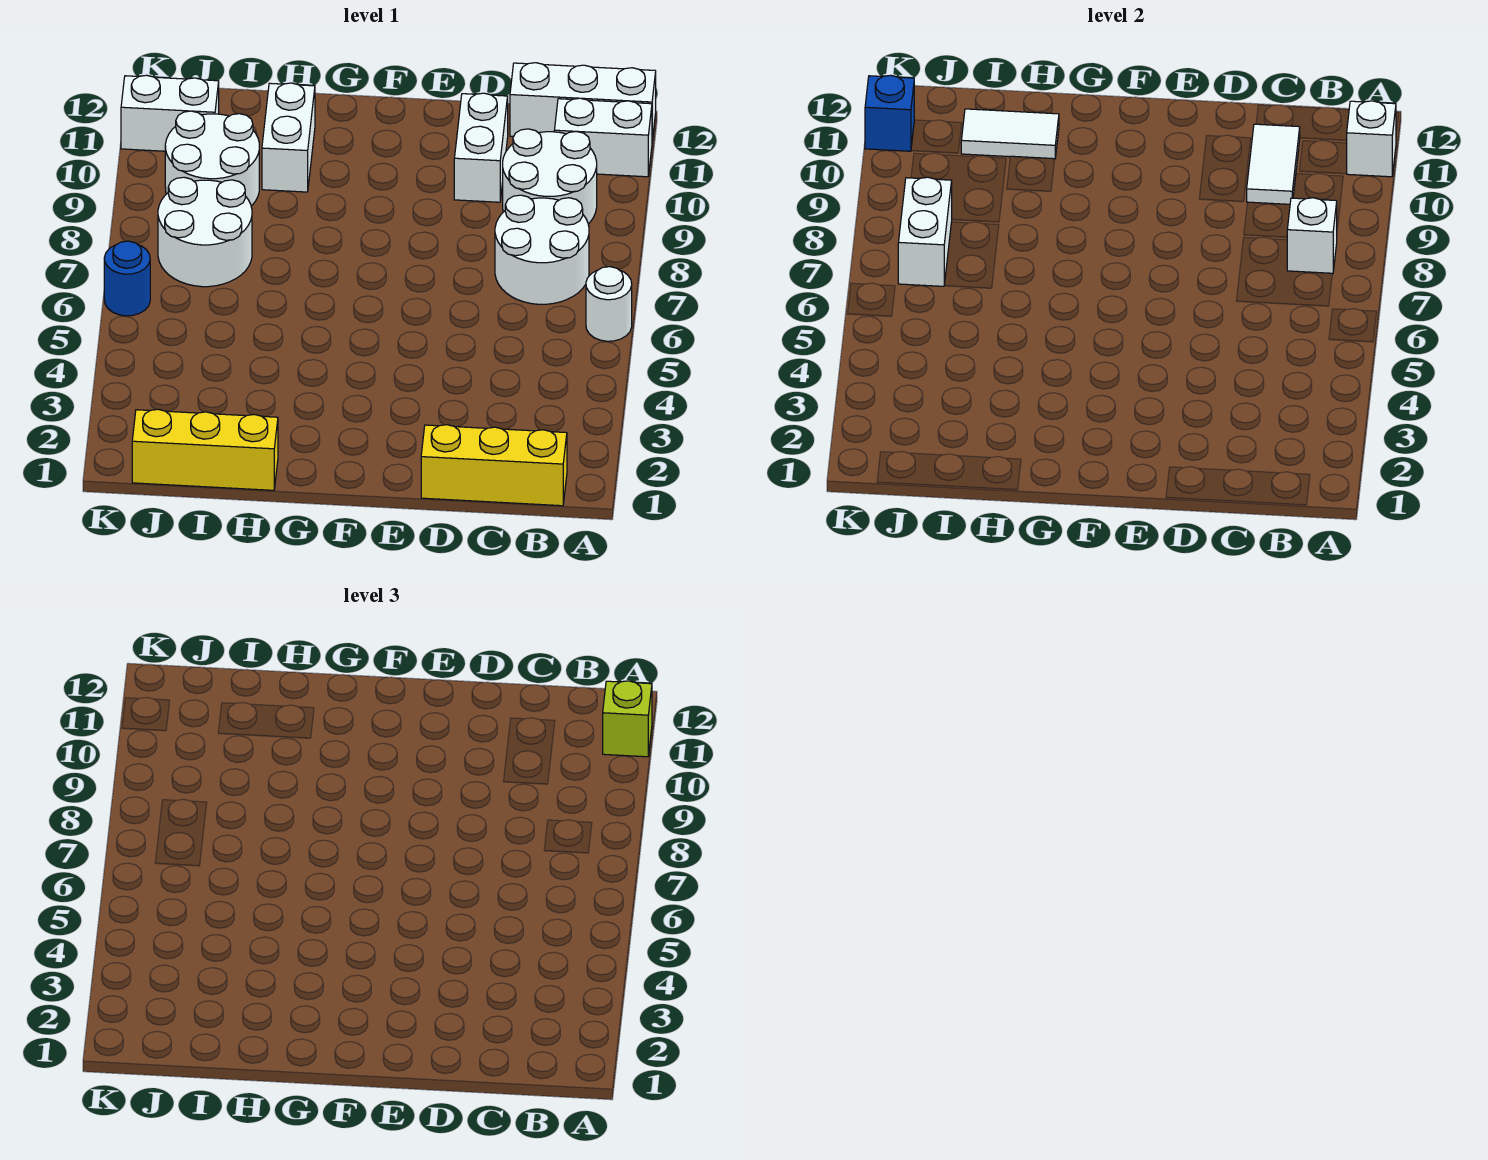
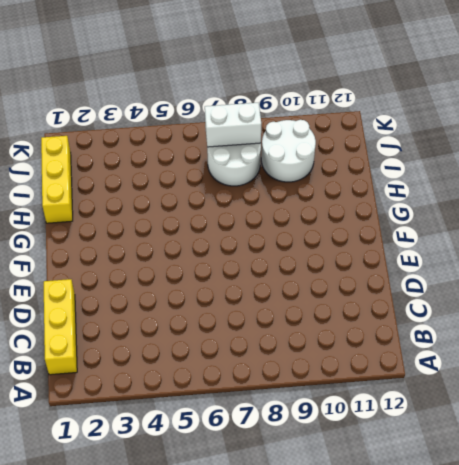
none -> white 1x1 round brick [586,267,632,341]
none -> white 1x2 brick [554,98,652,177]
none -> white 1x3 brick [510,63,656,140]

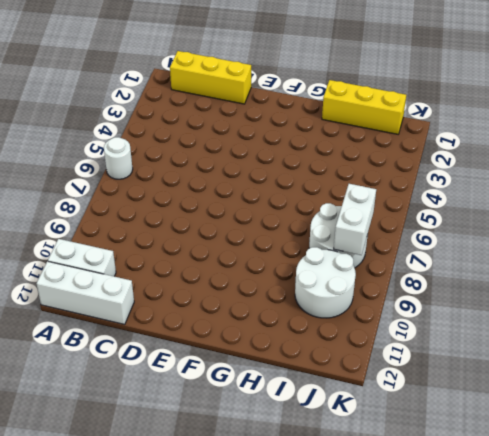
none -> white 2x2 round brick [495,195,589,304]
none -> white 2x2 round brick [503,129,597,224]
none -> white 1x2 brick [454,93,508,202]

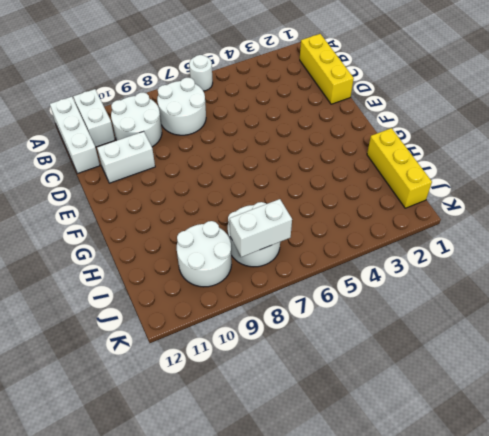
none -> white 1x2 brick [262,83,315,192]
none -> white 1x2 brick [121,75,219,151]
none -> blue 1x1 round brick [104,241,150,316]

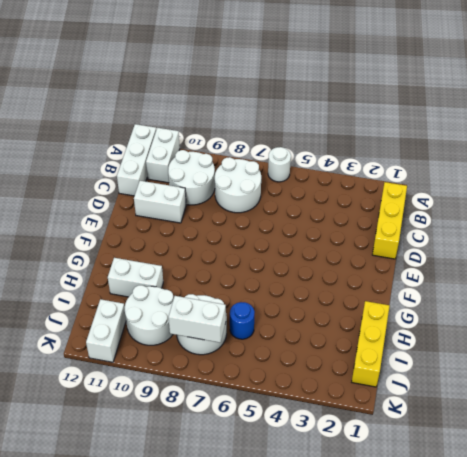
blue 1x1 round brick [230,302,255,339] -> blue 1x1 round brick moved to [104,241,150,316]
none -> white 1x1 brick [1347,101,1396,177]
none -> white 1x1 brick [1287,198,1337,274]
none -> white 1x2 tile [1247,124,1300,204]

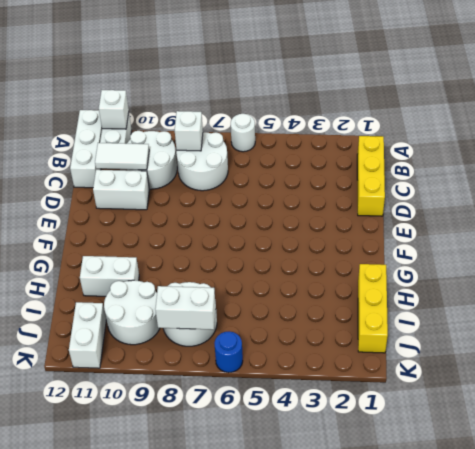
none -> white 1x2 tile [961,109,1059,159]
none -> blue 1x1 brick [865,75,914,151]
none -> lime 1x1 brick [603,681,652,757]

